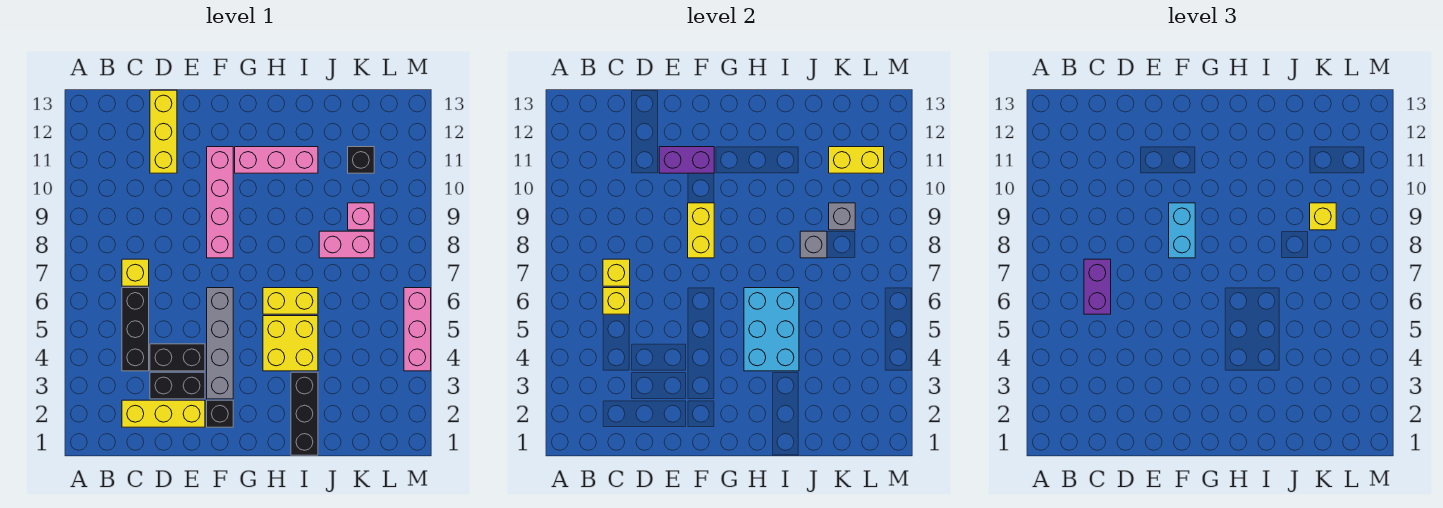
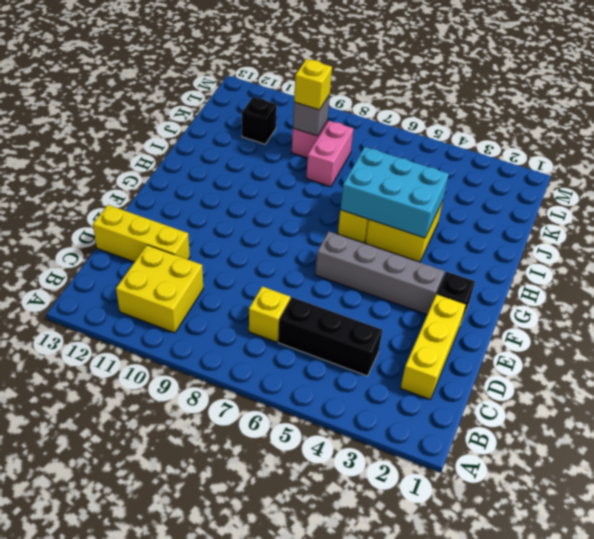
yellow 2x2 brick [116,245,203,333] -> none
none -> black 1x2 brick [150,372,205,399]
none -> black 1x2 brick [150,344,205,371]
none -> pink 1x4 brick [207,147,233,258]

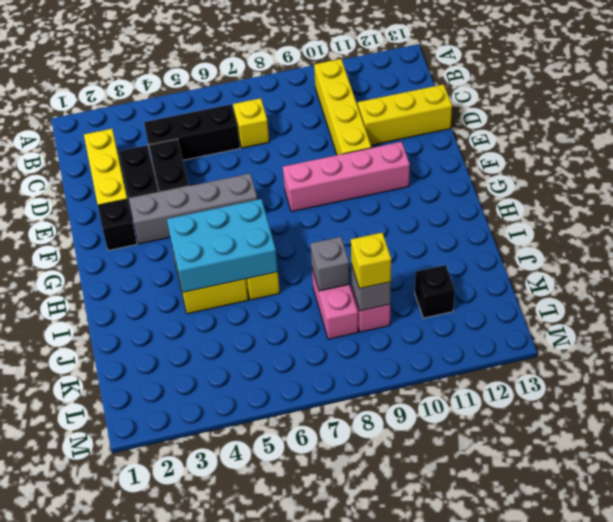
yellow 1x4 brick [314,59,371,155] -> none
none -> pink 1x3 brick [235,147,318,173]
none -> black 1x3 brick [291,372,318,455]
none -> pink 1x3 brick [404,288,431,371]

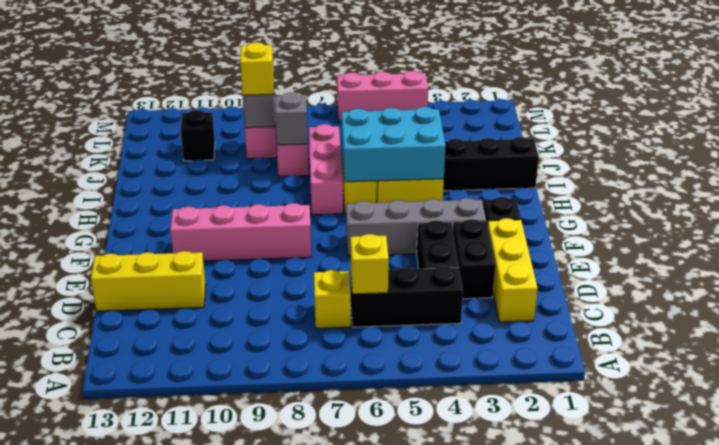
pink 1x3 brick [309,124,343,215] -> pink 1x3 brick moved to [235,147,318,173]
none -> yellow 1x1 brick [603,259,630,286]
none -> purple 1x2 brick [659,147,714,173]
none -> yellow 1x2 brick [688,203,714,258]

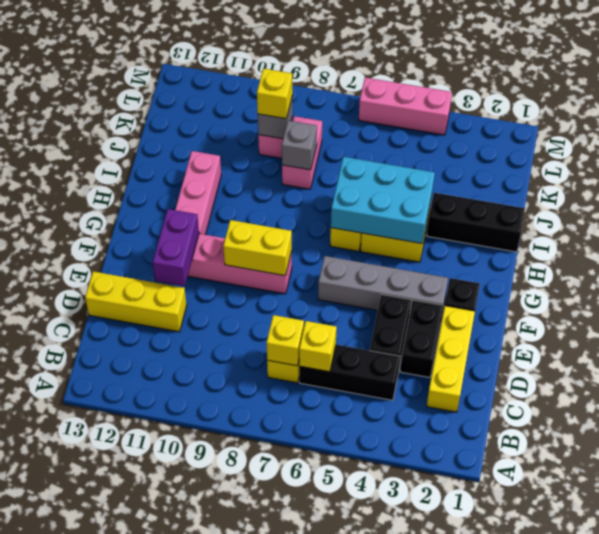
none -> black 1x1 brick [348,147,374,173]
none -> yellow 1x2 brick [829,147,884,173]
none -> purple 1x2 brick [1084,259,1111,314]

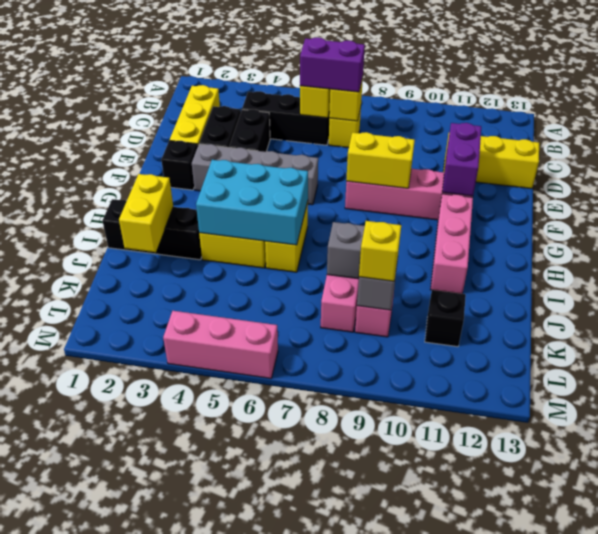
yellow 1x2 brick [119,174,173,252] -> yellow 1x2 brick moved to [829,147,884,173]
none -> cyan 1x2 brick [1169,203,1195,258]

